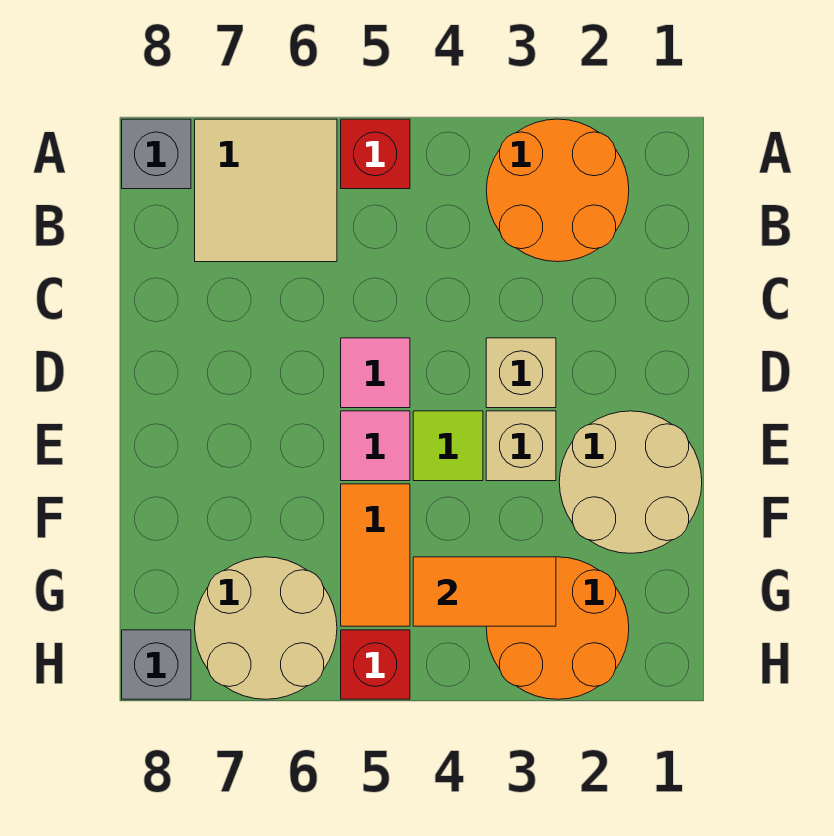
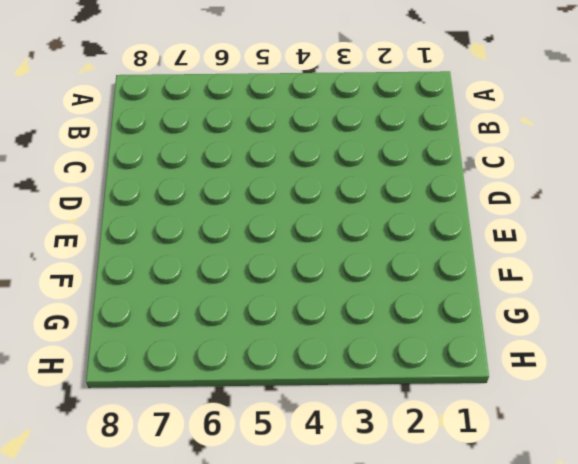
none -> orange 2x2 round brick [486,119,629,262]
none -> red 1x1 brick [341,119,410,189]
none -> tan 2x2 tile [195,119,337,262]

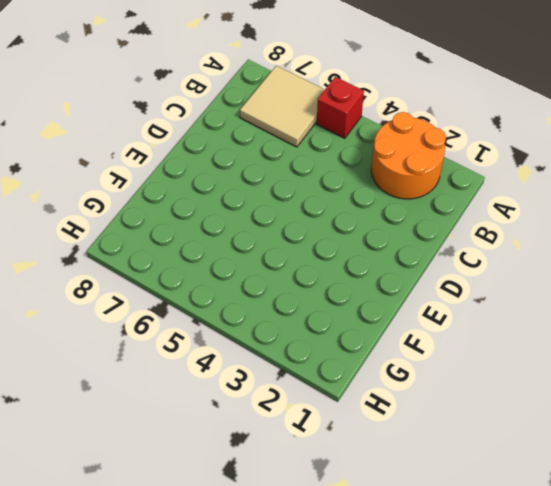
none -> grey 1x1 brick [122,119,191,189]
none -> tan 1x1 brick [486,338,556,408]
none -> pink 1x1 tile [341,338,410,408]

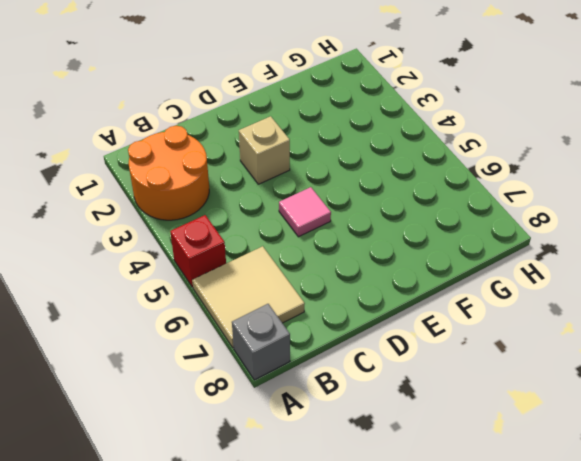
none -> tan 2x2 round brick [559,411,702,553]
none -> tan 1x1 brick [486,411,556,481]
none -> lime 1x1 tile [413,411,483,481]

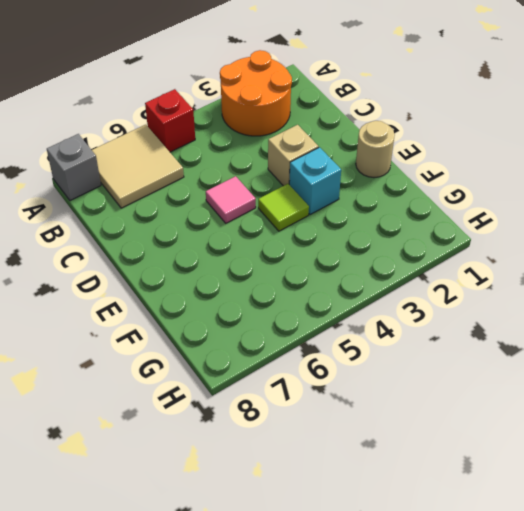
tan 1x1 round brick [356,121,395,178] -> tan 2x2 round brick [559,411,702,553]
cyan 1x1 brick [289,147,341,215] -> tan 1x1 brick [486,411,556,481]
none -> pink 1x1 tile [341,411,410,481]
none -> orange 1x2 tile [341,484,410,626]
none -> orange 2x2 round brick [486,557,629,699]

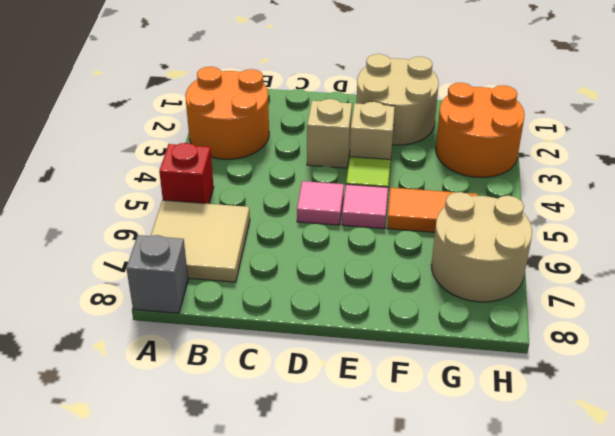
none -> red 1x1 brick [341,630,410,699]
none -> grey 1x1 brick [122,630,191,699]
none -> orange 1x2 tile [413,557,556,626]

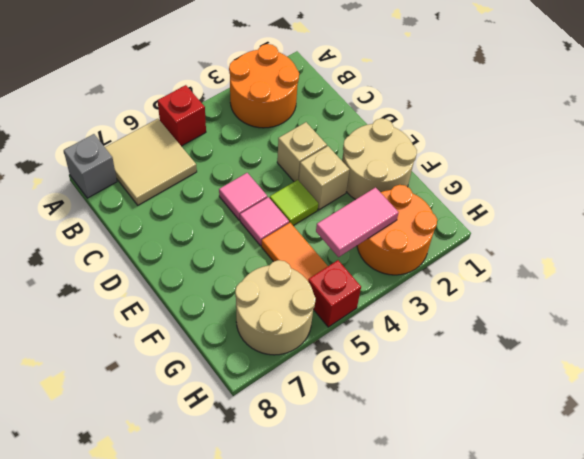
pink 1x2 tile [316,188,399,257] -> orange 1x2 tile [413,557,556,626]
none -> grey 1x1 brick [122,630,191,699]

